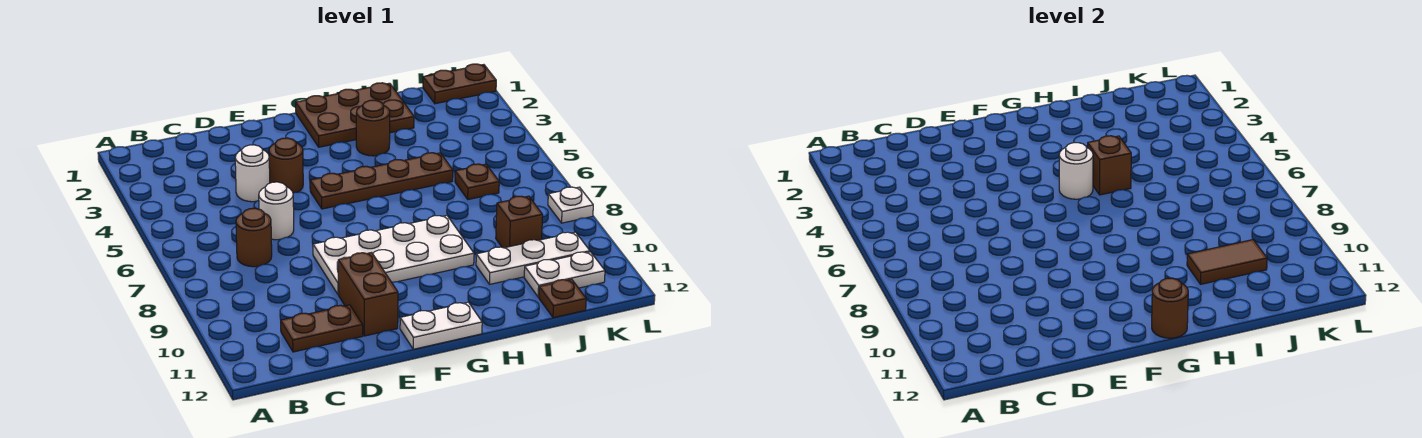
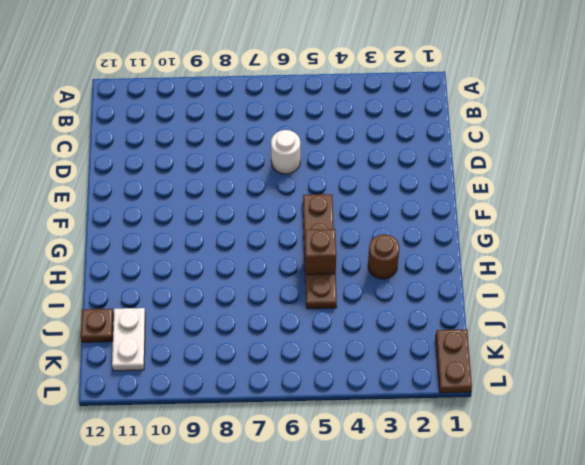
none -> brown 1x1 round brick [236,208,272,267]
none -> brown 1x2 plate [281,305,363,352]
none -> white 1x1 round brick [235,145,270,202]

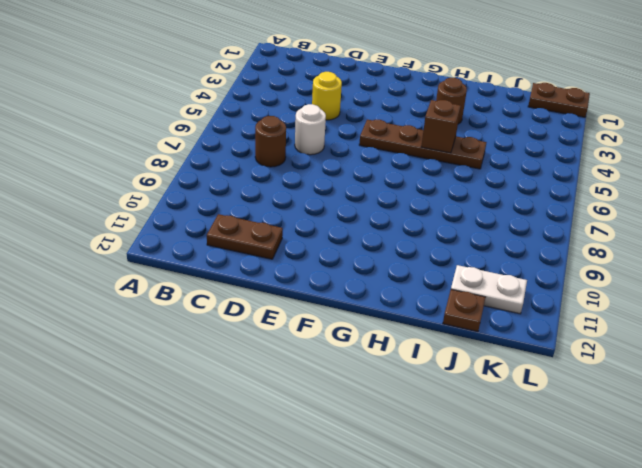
yellow 1x1 round brick [312,72,342,120] -> white 1x1 round brick [235,145,270,202]
none -> brown 1x1 round brick [269,138,303,193]
none -> white 2x4 plate [313,216,474,295]
none -> brown 1x2 brick [338,253,398,336]

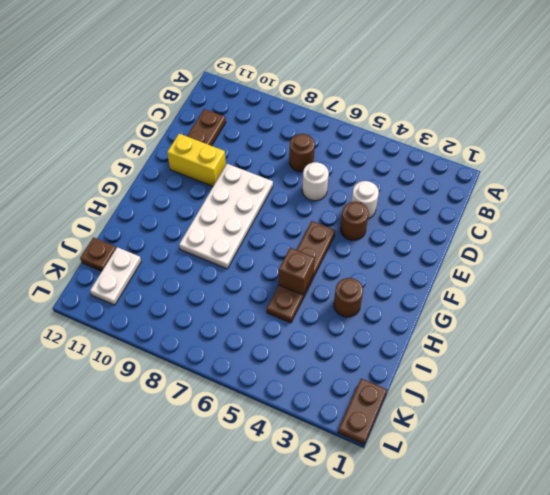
yellow 1x2 brick [167,134,226,186] -> brown 1x2 brick [338,253,398,336]
none -> white 1x2 plate [400,302,482,349]
none -> brown 2x3 plate [296,83,414,147]
none -> white 1x3 plate [476,232,590,284]

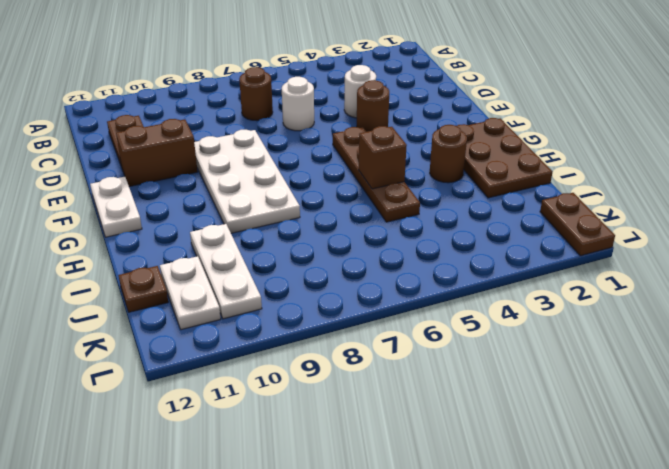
none -> brown 1x1 plate [455,164,499,200]
none -> brown 1x1 brick [496,196,543,248]
none -> white 1x1 plate [548,187,593,223]

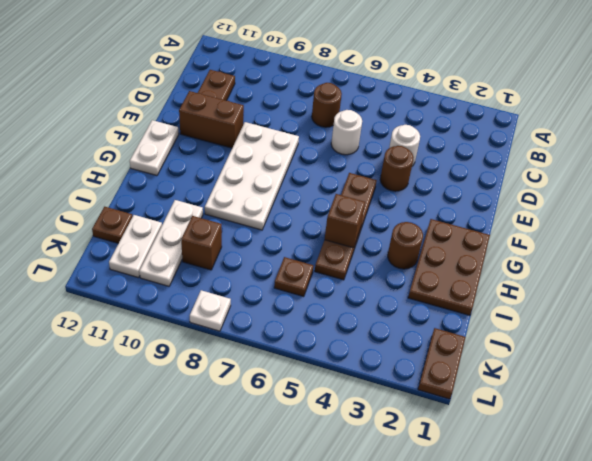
none -> white 1x1 round brick [1059,143,1093,199]
none -> brown 1x1 round brick [1152,278,1188,338]
none -> brown 1x2 tile [1187,240,1267,284]

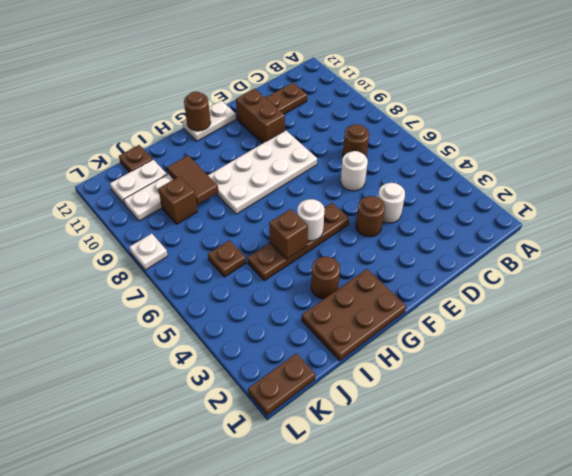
brown 1x2 tile [167,155,219,204] -> brown 1x2 tile turned to [1187,240,1267,284]

